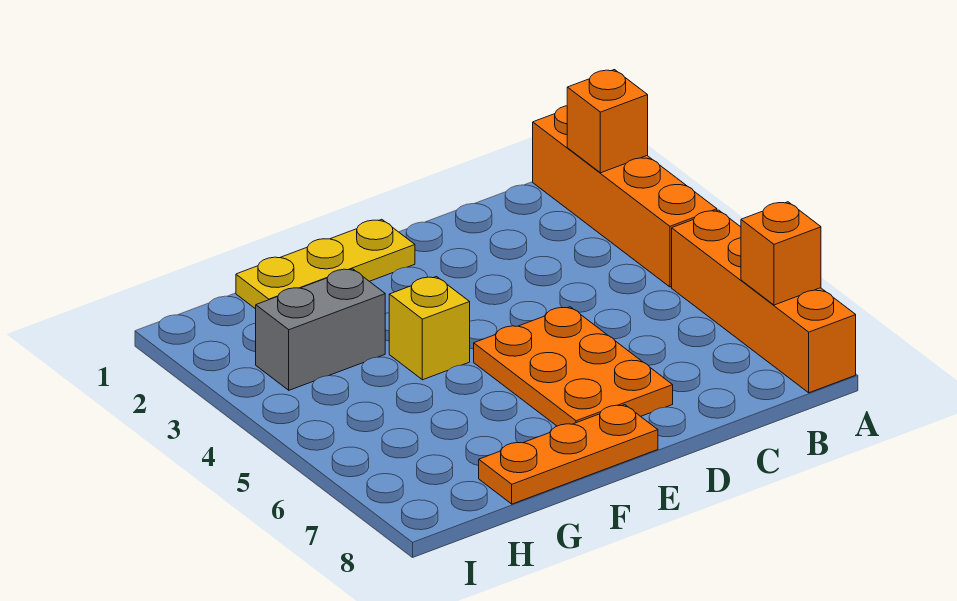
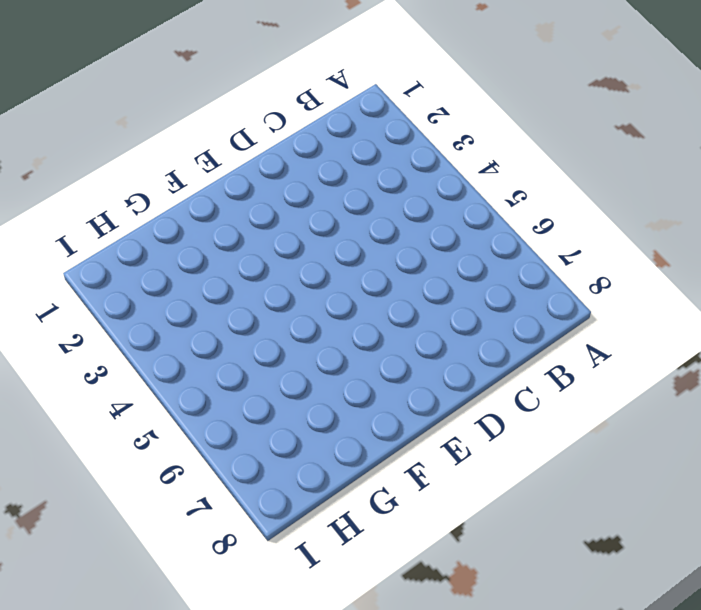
none -> orange 1x4 brick [533,106,717,287]
none -> orange 1x4 brick [672,210,856,393]

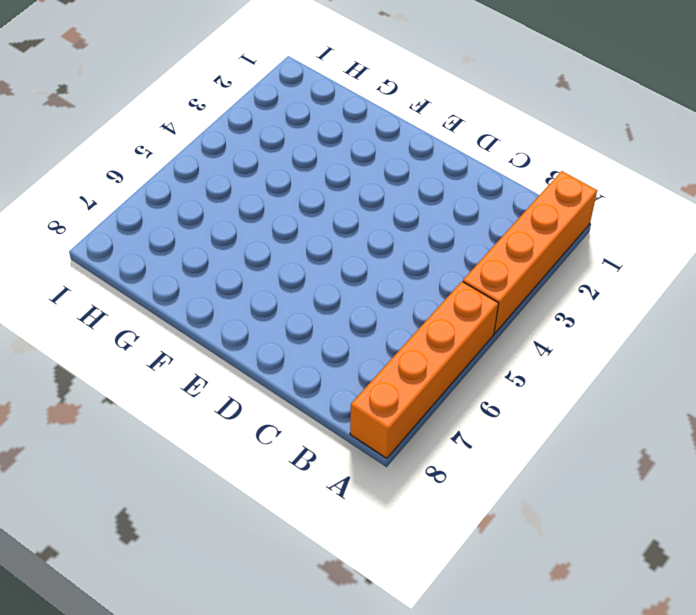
none -> orange 2x3 plate [474,307,673,426]
none -> yellow 1x3 plate [236,219,415,309]

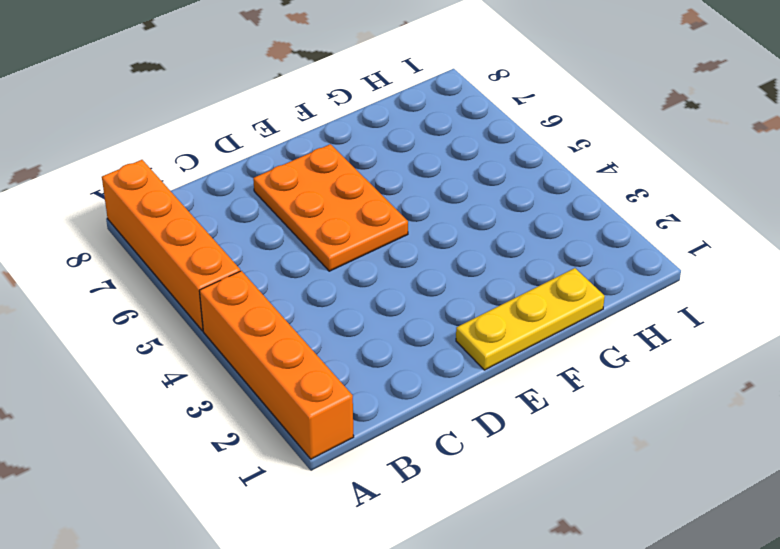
none -> orange 1x3 plate [479,405,658,504]
none -> yellow 1x1 brick [389,277,470,380]

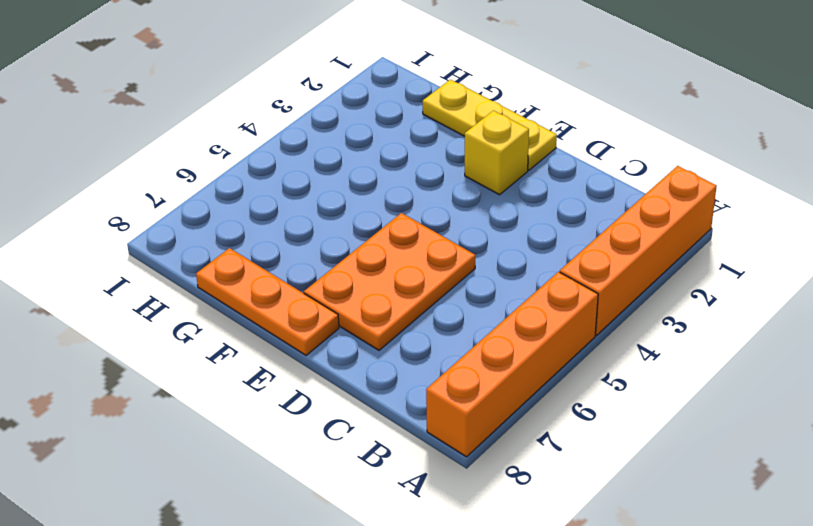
yellow 1x1 brick [465,111,529,195] -> yellow 1x1 brick moved to [389,277,470,380]
none -> grey 1x2 brick [256,269,385,390]
none -> orange 1x1 brick [567,70,648,173]

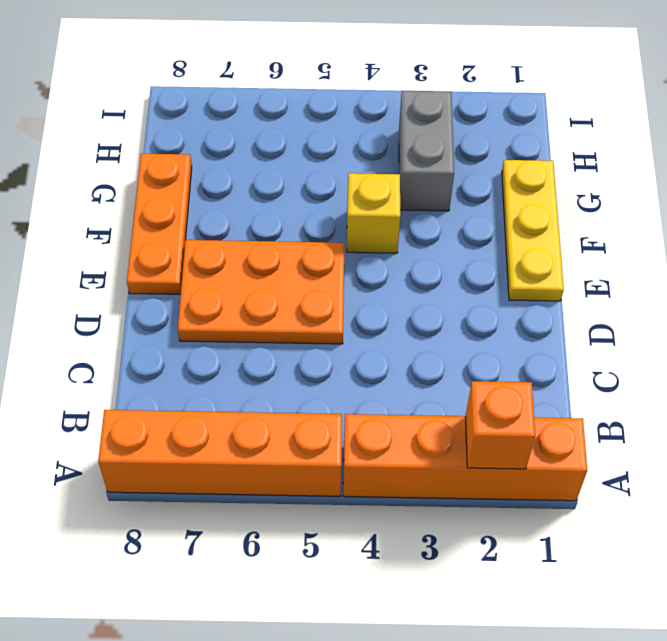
none -> orange 1x1 brick [741,202,821,305]

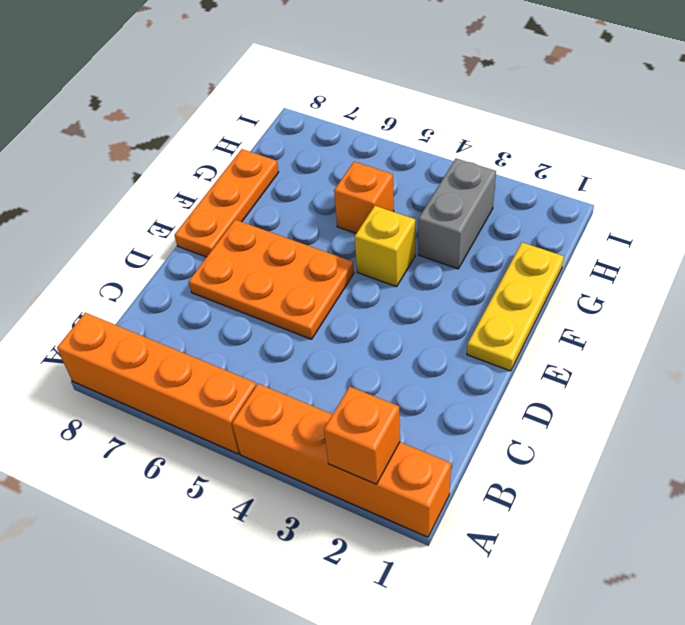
orange 1x1 brick [334,162,394,233] -> orange 1x1 brick moved to [741,202,821,305]

